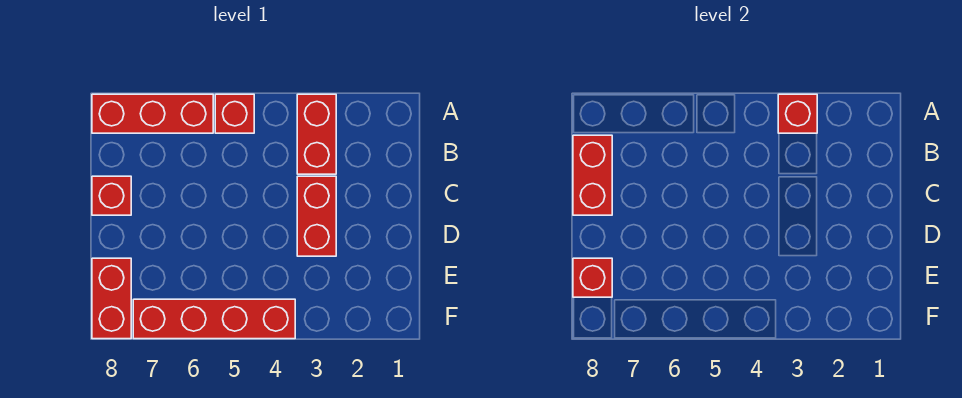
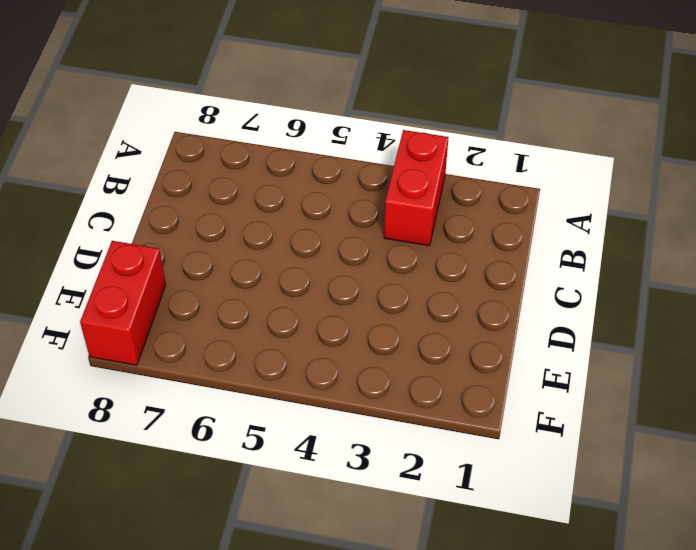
none -> red 1x1 brick [215,94,254,133]
none -> red 1x3 brick [92,94,213,133]

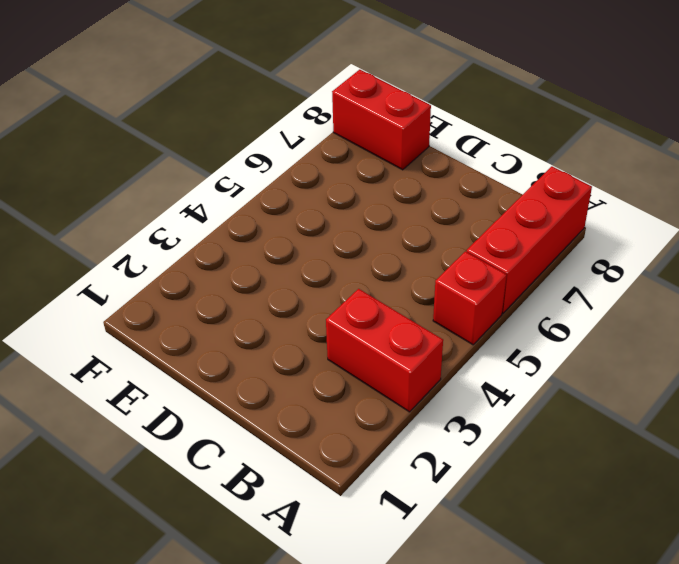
none -> red 1x2 brick [297,176,336,256]
none -> red 1x1 brick [92,176,131,215]

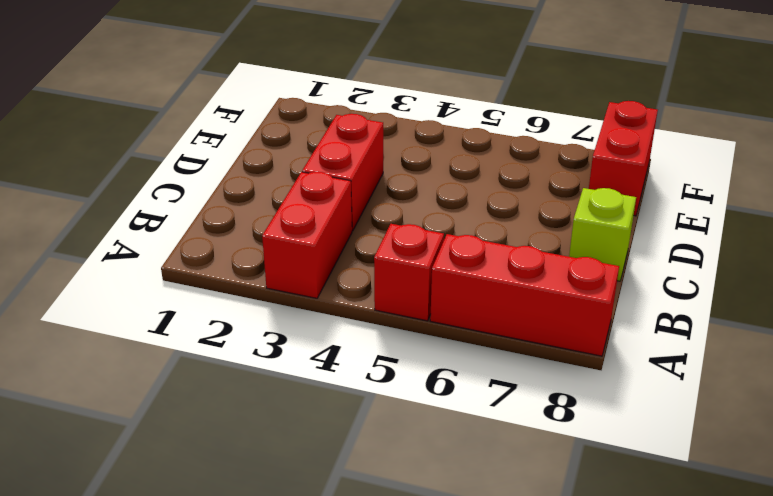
lime 1x1 brick [569,188,636,281] -> red 1x1 brick [92,176,131,215]
none -> red 1x4 brick [133,299,295,339]
none -> red 1x1 brick [778,94,817,133]

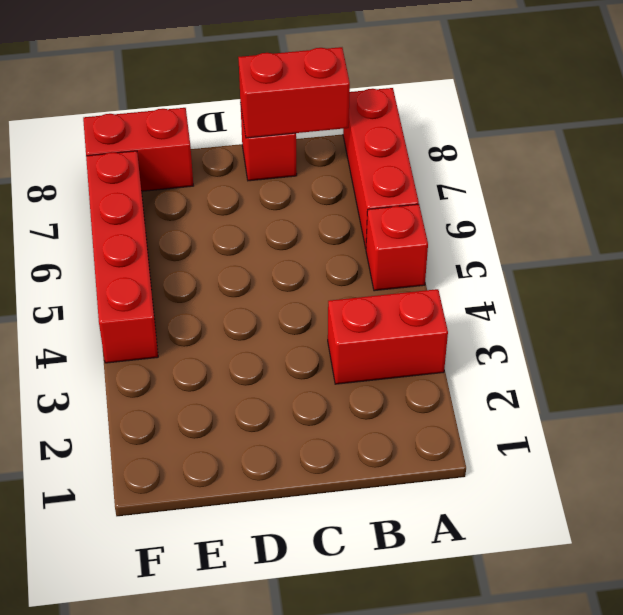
none -> red 1x2 brick [297,176,336,256]
none -> red 1x1 brick [778,94,817,133]

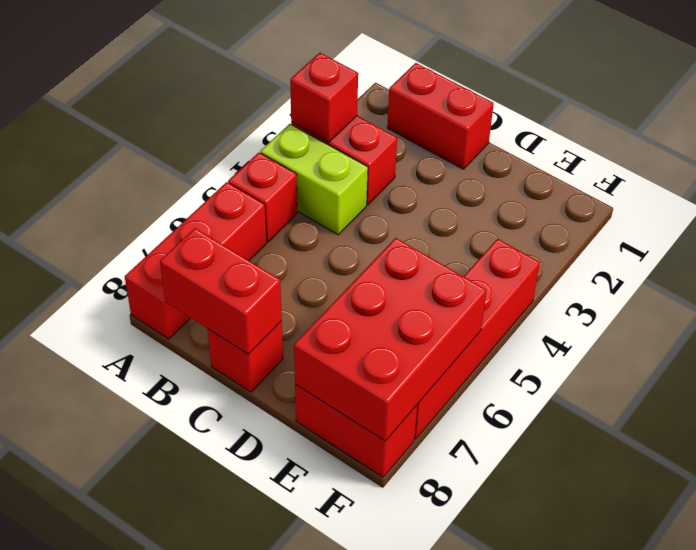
lime 1x2 brick [260,124,368,235] -> none
red 1x2 brick [387,63,494,169] -> red 1x2 brick moved to [297,176,336,256]
red 2x3 brick [294,238,487,441] -> red 1x1 brick [573,258,612,297]

